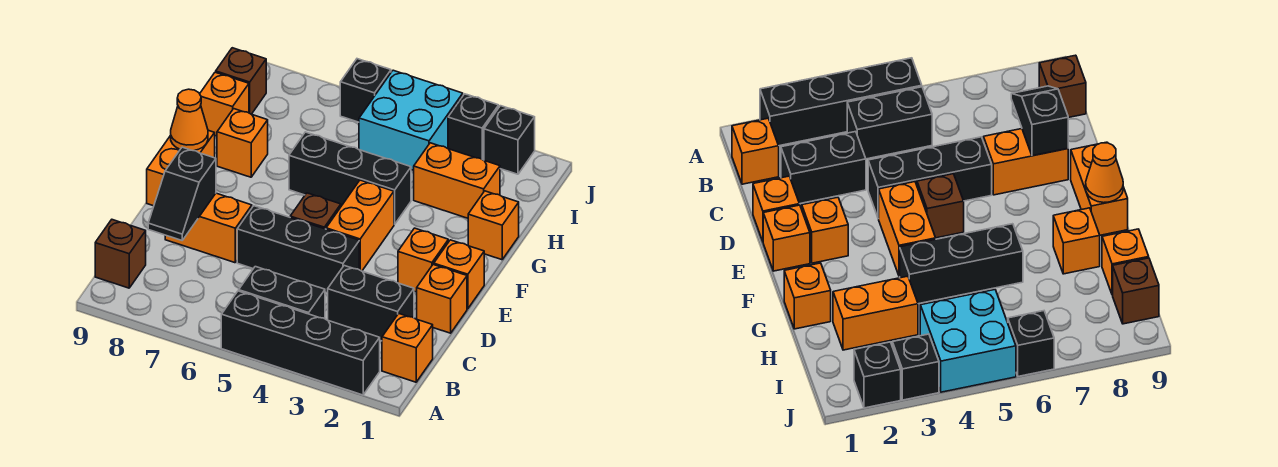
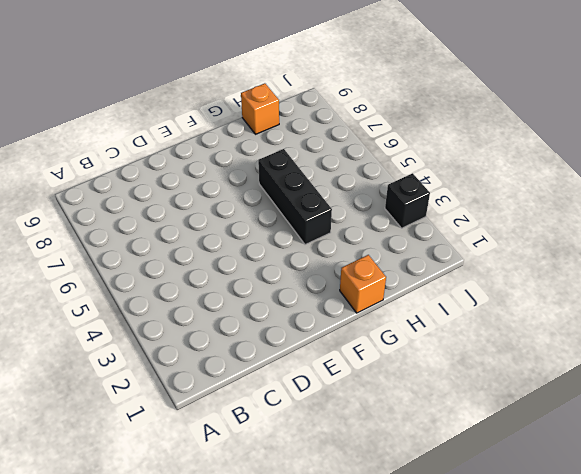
none -> black 1x4 brick [221,291,380,395]
none -> orange 1x1 brick [382,314,433,382]
none -> black 1x2 brick [239,267,325,319]

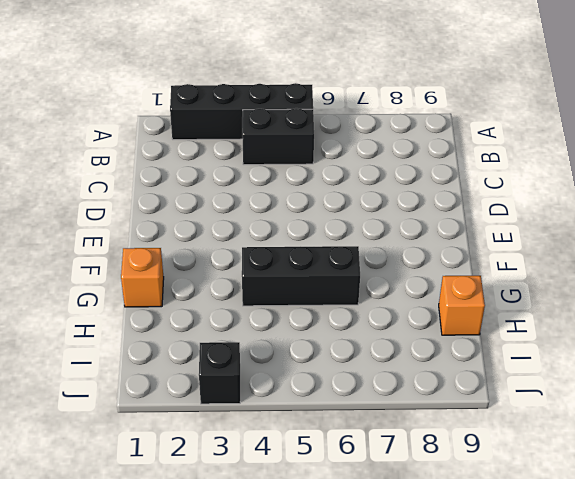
none -> orange 1x1 brick [382,314,433,382]
none -> brown 1x1 brick [95,220,146,288]
none -> black 1x2 brick [328,266,414,341]

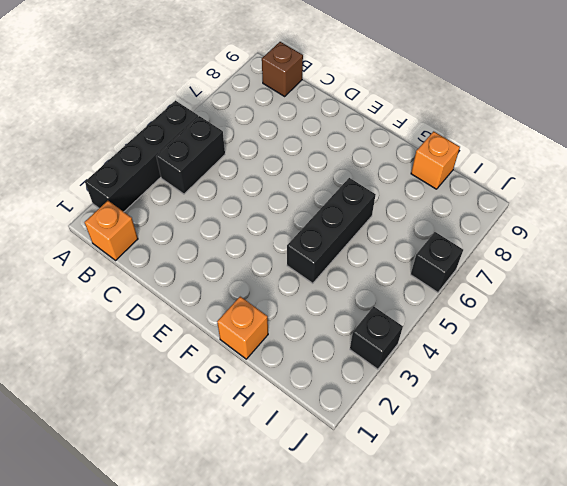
none -> black 1x2 brick [328,266,414,341]
none -> orange 1x1 brick [417,264,467,333]
none -> black 1x3 brick [237,206,359,293]

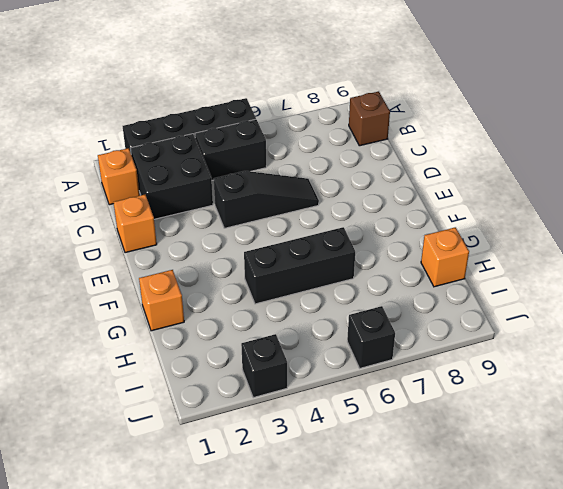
black 2x2 brick [130,134,213,219] -> black 1x2 brick [328,266,414,341]
black 1x3 slope [214,171,319,228] -> black 1x3 brick [237,206,359,293]
none -> orange 1x2 brick [165,193,252,263]
none -> orange 1x1 brick [434,240,484,309]
none -> orange 1x1 brick [398,228,448,292]

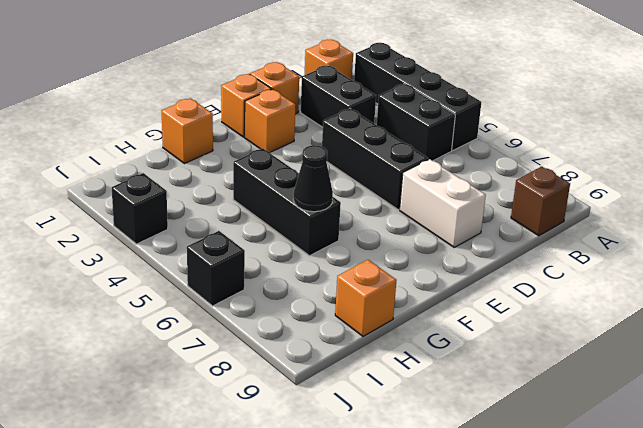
white 1x2 brick [400,159,486,247] -> orange 1x2 brick [165,193,252,263]
black 1x1 cone [293,145,333,212] -> none
none -> orange 1x2 brick [326,180,394,271]
none -> brown 1x1 brick [290,193,341,229]
none -> orange 1x2 brick [147,130,215,206]

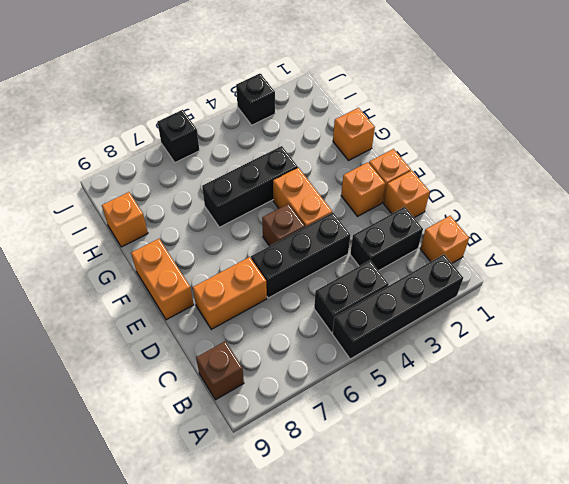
none -> orange 1x1 brick [217,109,268,177]
none -> orange 1x2 brick [414,143,500,218]
none -> cyan 2x2 brick [359,70,463,170]

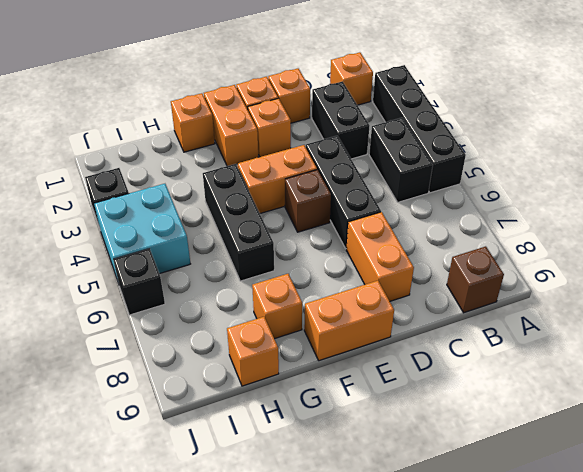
orange 1x2 brick [204,85,258,166] -> orange 1x2 brick moved to [414,143,500,218]
none -> brown 1x1 brick [216,48,266,114]
none -> black 1x1 brick [484,106,535,174]
none -> black 1x2 slope [148,147,216,240]

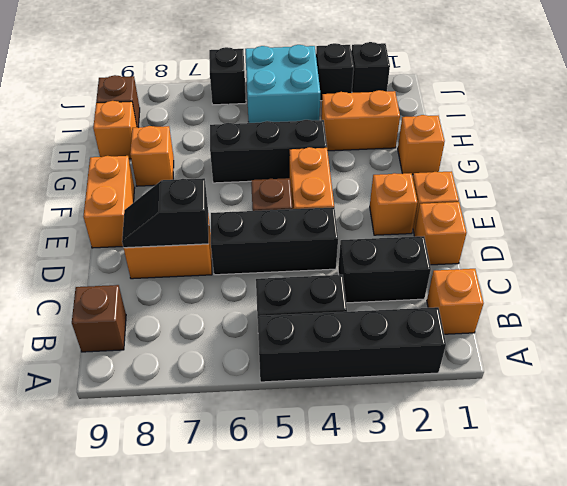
black 1x2 slope [122,178,209,248] -> black 1x2 slope turned to [148,147,216,240]
none -> orange 1x1 cone [171,89,208,151]

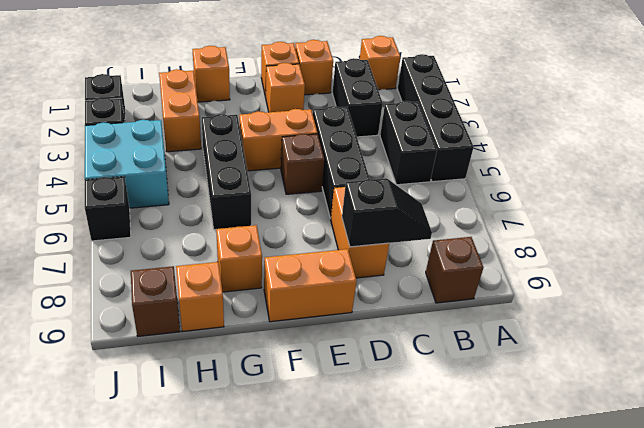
none -> orange 1x1 cone [171,89,208,151]

